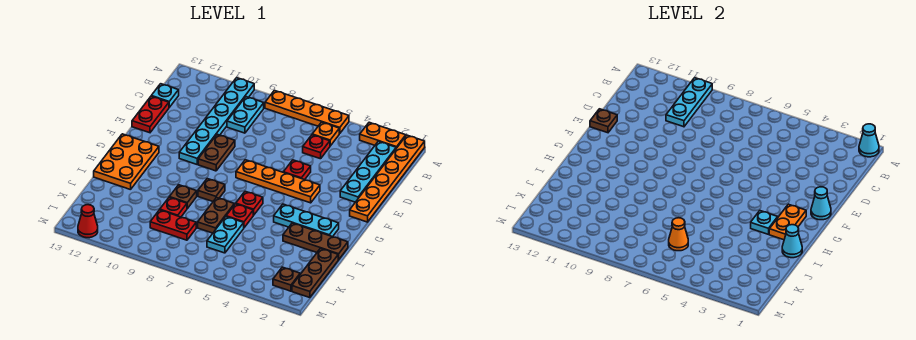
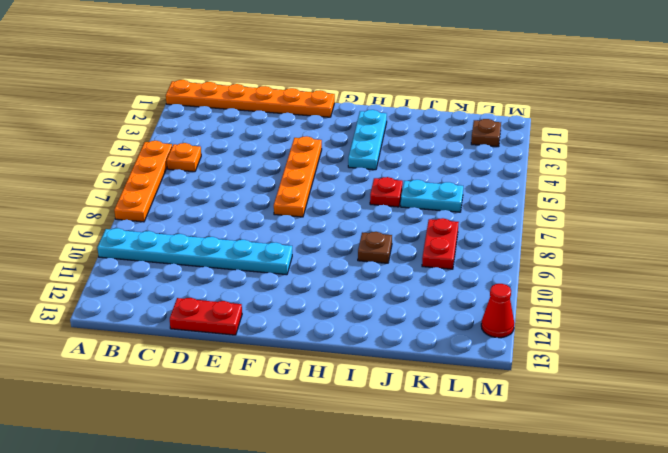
none -> orange 1x2 plate [360,122,406,148]
none -> cyan 1x4 plate [340,141,396,202]
none -> cyan 1x2 plate [227,97,264,133]
none -> red 1x1 plate [303,135,330,159]

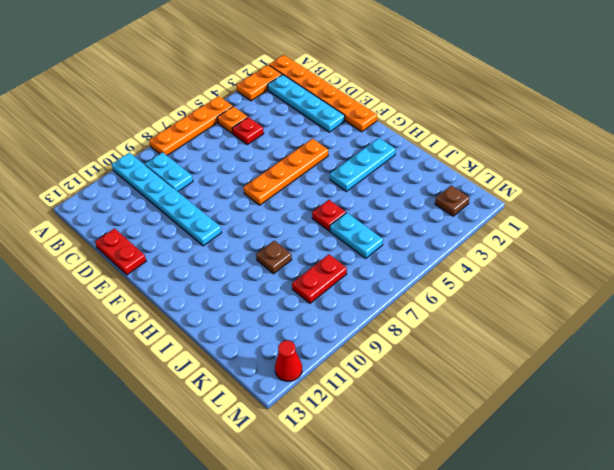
none -> cyan 1x1 plate [152,84,179,107]
none -> red 1x1 plate [283,160,311,180]
none -> brown 1x2 plate [198,134,235,171]
none -> orange 2x3 plate [94,134,159,190]

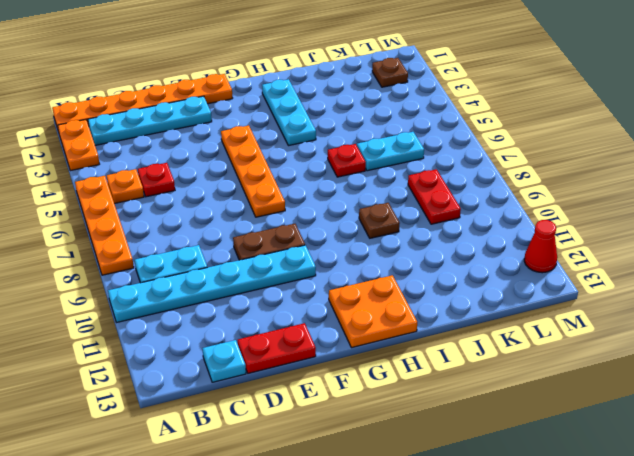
orange 2x2 plate [329,275,417,348] -> orange 2x3 plate [94,134,159,190]
none -> red 1x1 plate [283,160,311,180]
none -> red 1x1 plate [236,191,263,215]
none -> brown 1x1 plate [198,179,225,201]
none -> brown 1x3 plate [283,223,348,260]

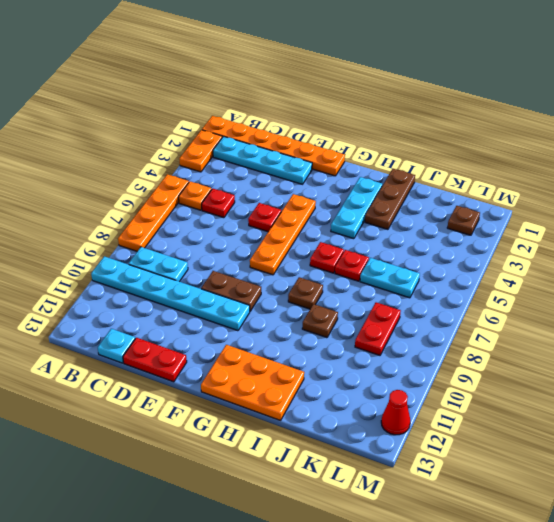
none -> brown 1x2 plate [198,198,234,233]
none -> brown 1x3 plate [292,248,338,298]
none -> red 1x1 plate [160,197,187,217]
none -> cyan 1x1 cone [859,124,879,157]

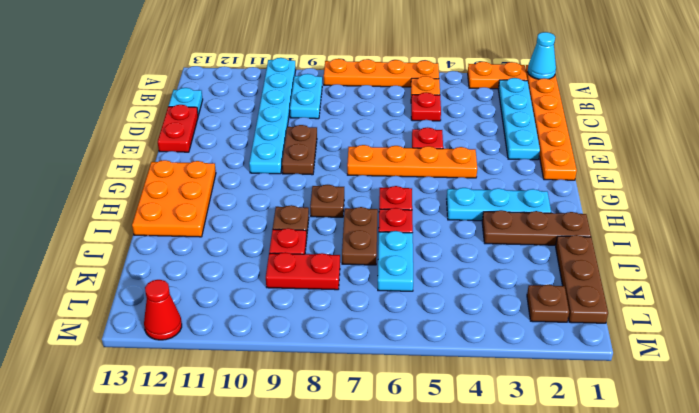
none -> cyan 1x3 plate [666,78,712,127]
none -> brown 1x1 plate [590,109,617,133]
none -> cyan 1x1 cone [811,187,831,220]
none -> orange 1x2 plate [769,204,806,240]

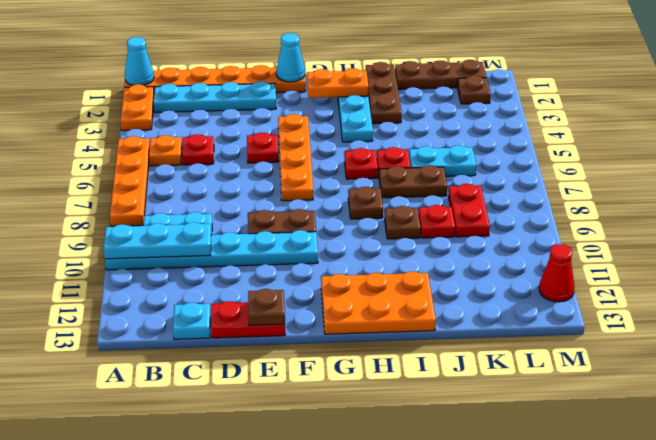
none -> cyan 1x1 plate [751,211,778,234]
none -> cyan 1x1 cone [782,225,802,258]
none -> orange 1x1 cone [669,218,688,251]

